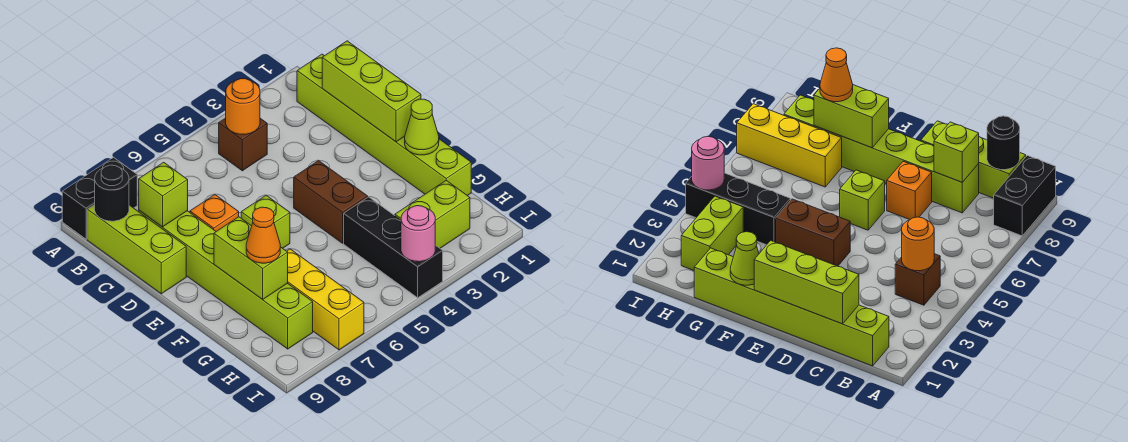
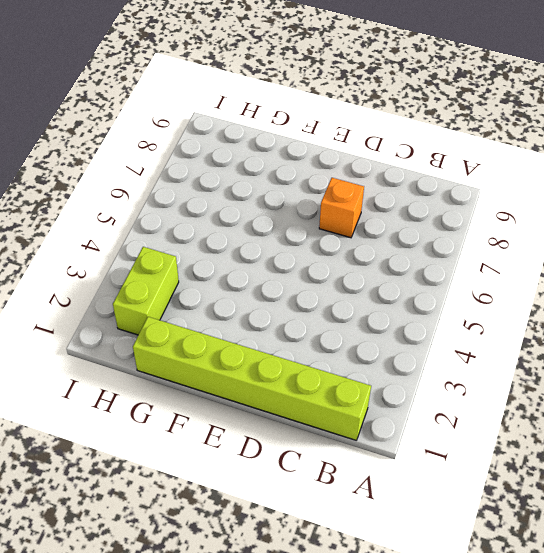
none -> black 1x2 brick [62,157,137,239]
none -> brown 1x1 brick [219,118,267,171]
none -> lime 1x3 brick [87,205,186,294]

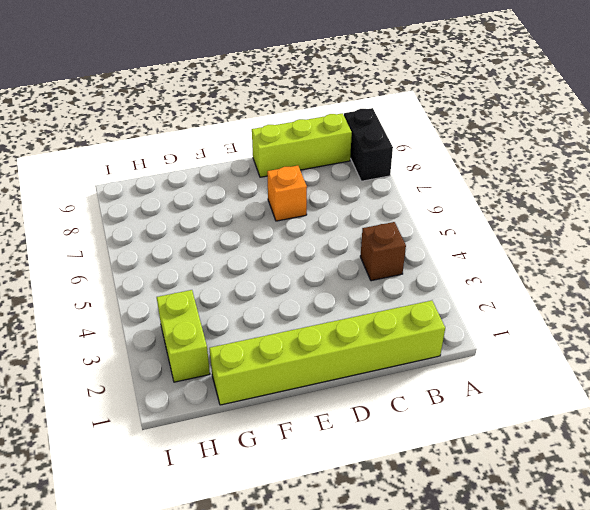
none -> lime 1x6 brick [139,210,313,349]
none -> brown 1x2 brick [294,161,368,243]
none -> lime 1x1 brick [241,195,290,248]

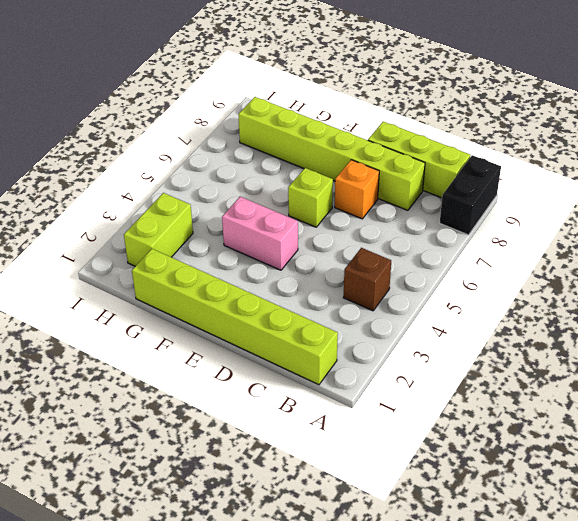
pink 1x2 brick [222,197,298,270] -> brown 1x2 brick [294,161,368,243]
none -> black 1x3 brick [344,197,443,298]
none -> yellow 1x3 brick [287,249,364,350]
none -> orange 1x1 round brick [226,79,260,134]

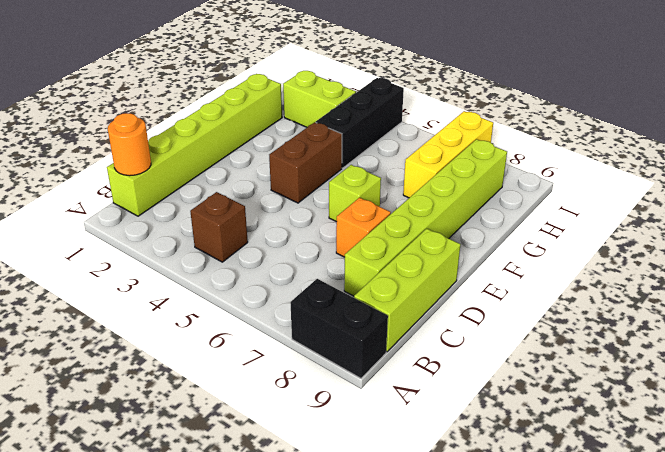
orange 1x1 round brick [108,113,151,176] -> orange 1x1 round brick moved to [226,79,260,134]
none -> black 1x1 round brick [95,165,129,221]
none -> lime 1x3 brick [322,41,421,142]
none -> lime 1x1 brick [139,162,188,227]

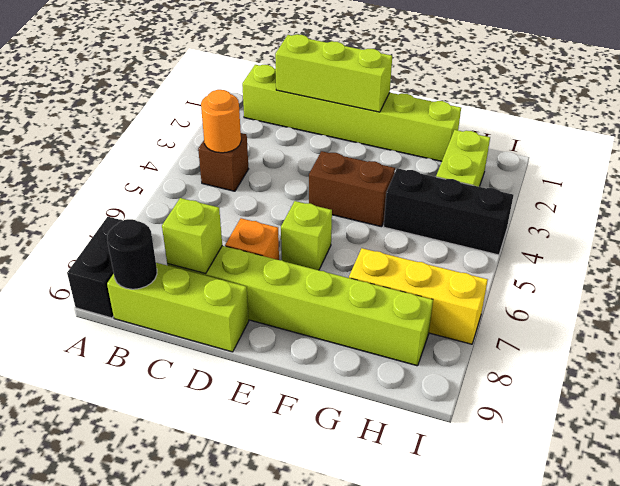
none -> lime 1x1 cone [405,99,439,155]
none -> lime 1x2 brick [214,217,288,299]
none -> pink 1x1 round brick [401,206,435,262]

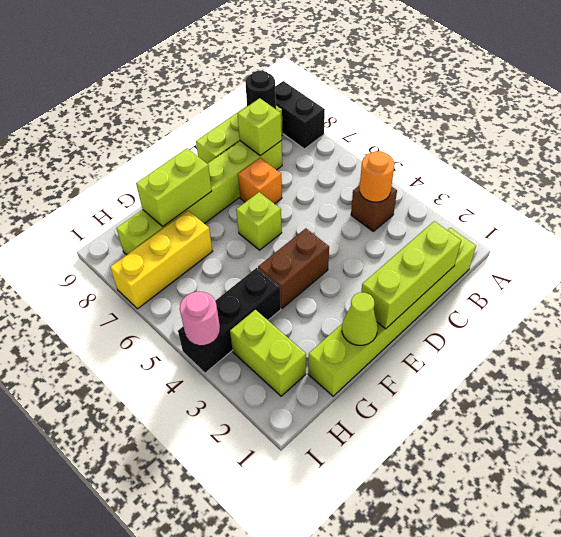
none -> orange 1x1 cone [246,207,280,263]

